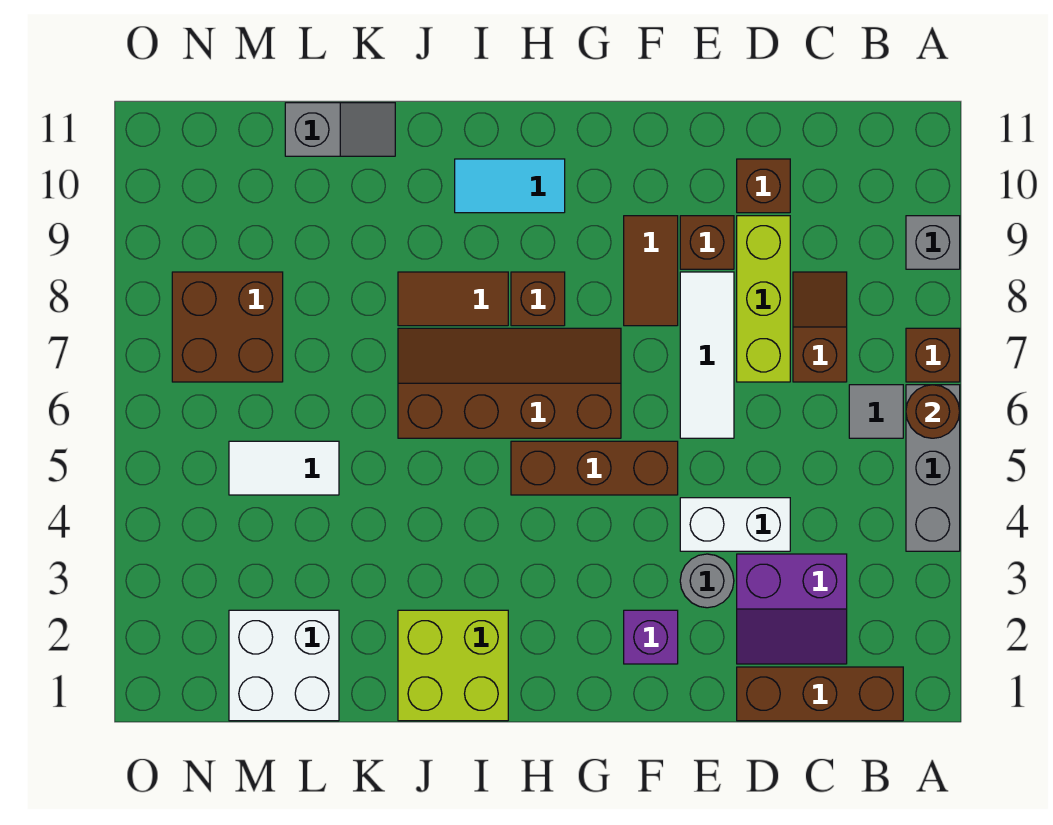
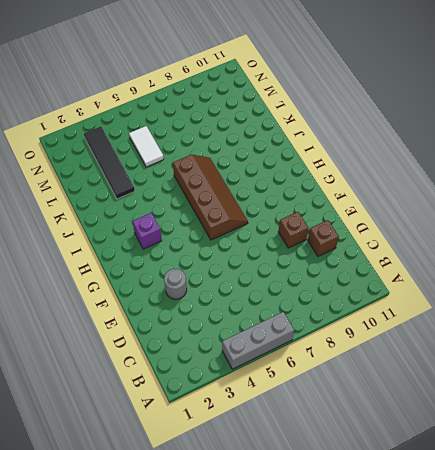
purple 1x1 brick [133,213,162,249] -> purple 1x1 brick moved to [624,610,678,664]
black 1x4 tile [84,126,135,199] -> none
none -> brown 1x1 brick [906,328,960,382]
none -> grey 1x1 brick [906,216,960,269]
none -> brown 1x3 brick [737,667,903,721]

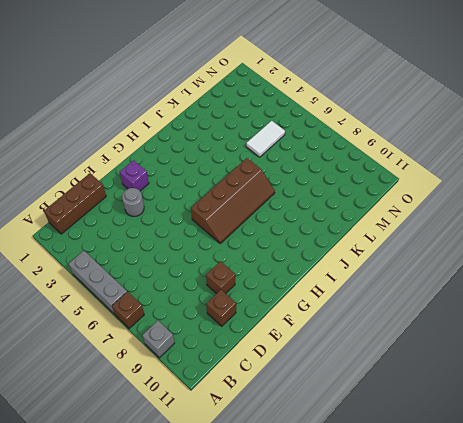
none -> grey 1x1 tile [849,385,903,438]
none -> purple 2x2 slope [737,554,847,664]
none -> brown 1x2 slope [793,272,847,382]

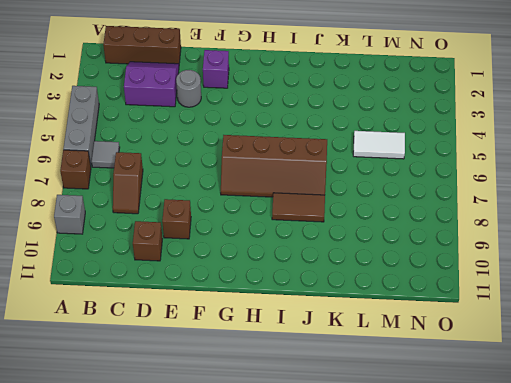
none -> white 1x2 brick [680,498,790,551]
none -> lime 1x3 brick [737,216,790,382]
none -> white 1x3 tile [680,272,734,438]

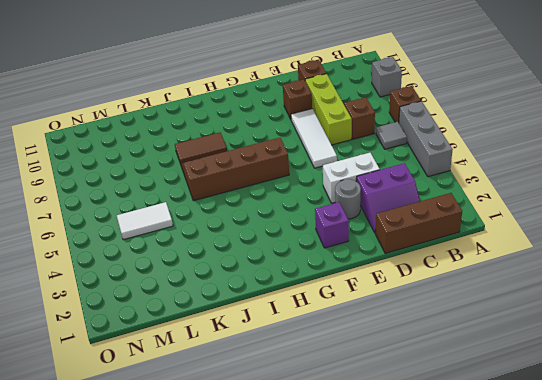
none -> brown 1x3 brick [511,441,678,495]
none -> brown 1x2 tile [624,216,678,326]
none -> brown 1x1 brick [511,272,565,326]

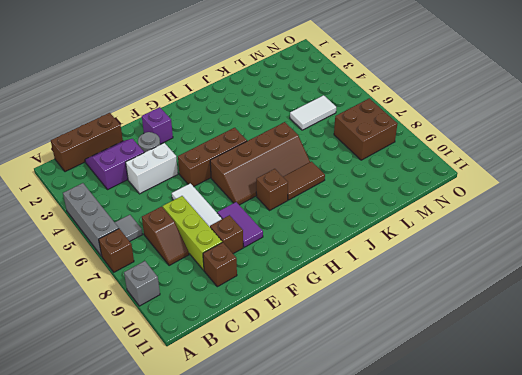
purple 1x2 tile [217,202,263,247] -> brown 1x2 tile [624,216,678,326]
none -> cyan 1x2 tile [455,159,565,213]
none -> lime 2x2 brick [398,610,508,721]
none -> grey 1x2 slope [285,103,395,156]

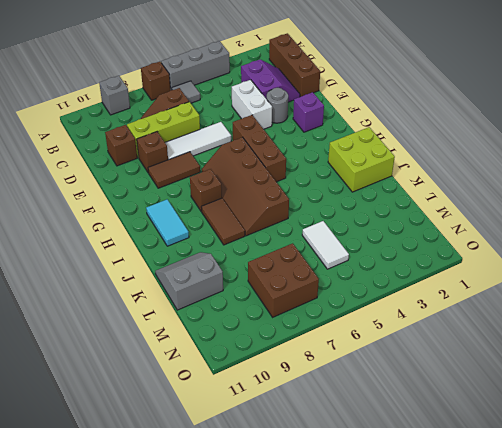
grey 2x2 slope [155,252,223,310] -> grey 1x2 slope [285,103,395,156]
none -> white 2x2 brick [229,610,339,721]
none -> brown 1x1 round brick [906,385,960,438]

